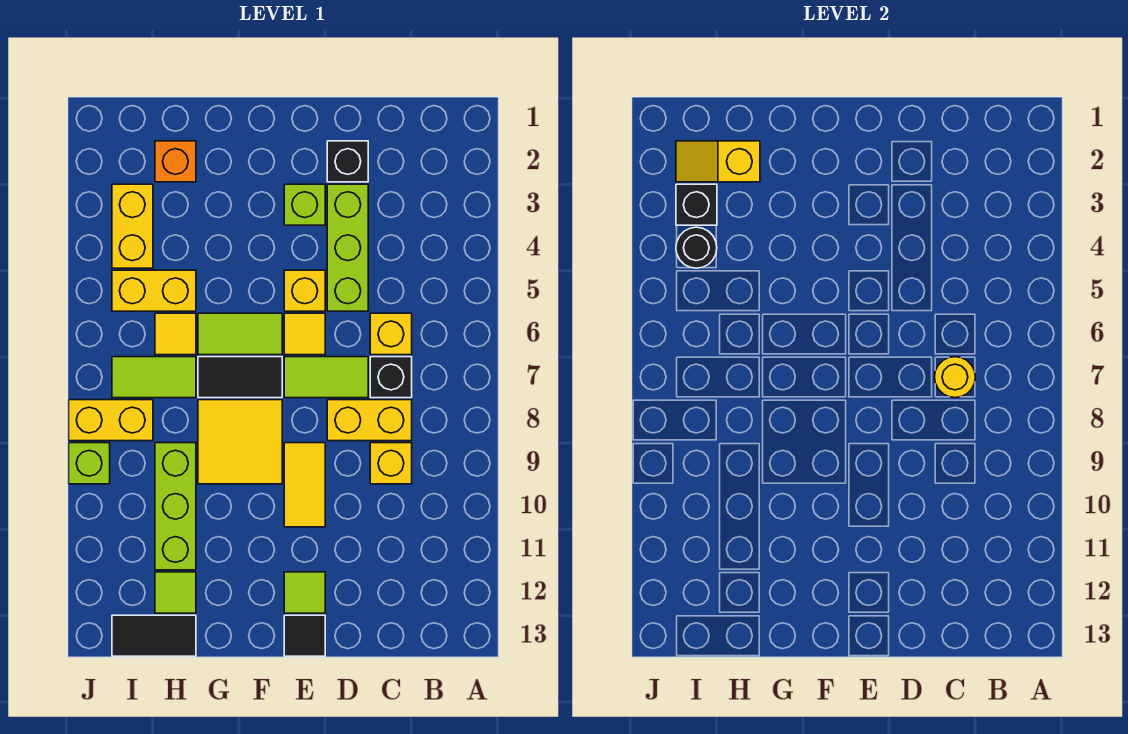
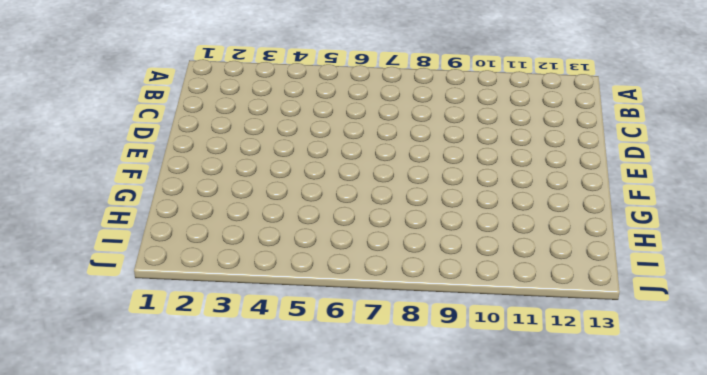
none -> yellow 1x1 brick [370,313,412,355]
none -> black 1x1 brick [370,357,412,398]
none -> yellow 1x2 brick [327,400,412,441]
none -> yellow 1x1 brick [370,443,412,484]

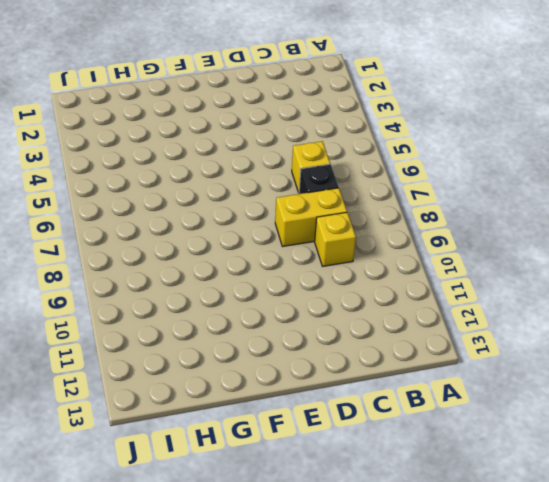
none -> black 1x1 brick [327,141,368,182]
none -> lime 1x3 brick [327,184,368,311]
none -> lime 1x2 tile [284,357,368,398]
none -> lime 1x1 brick [284,184,325,225]

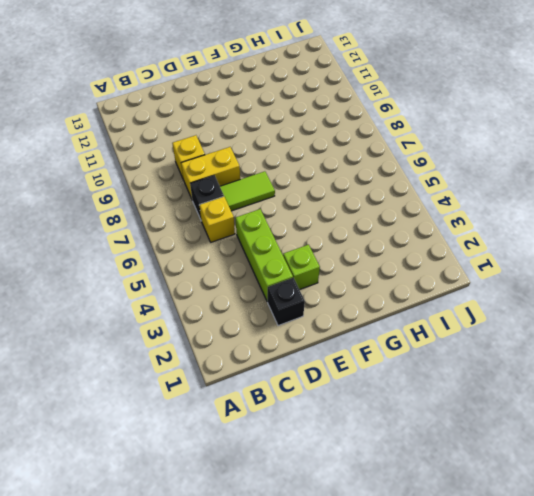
none -> yellow 1x1 brick [284,270,325,311]
none -> yellow 1x1 tile [284,313,325,355]
none -> yellow 1x2 tile [284,443,325,527]
none -> lime 1x1 tile [284,572,325,613]

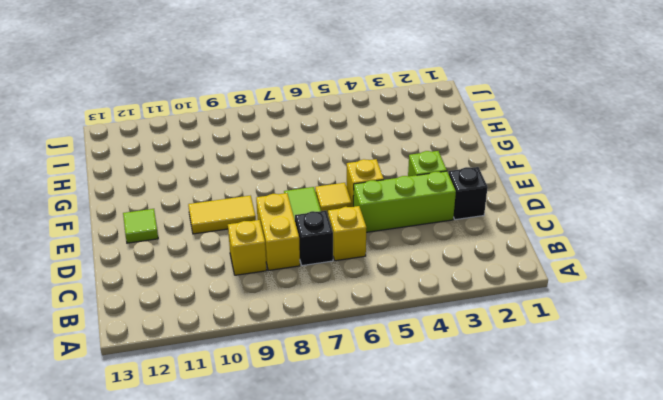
none -> black 1x1 tile [284,615,325,656]
none -> lime 1x2 tile [198,313,282,355]
none -> black 1x2 tile [198,357,282,398]
none -> yellow 2x2 tile [198,400,282,484]

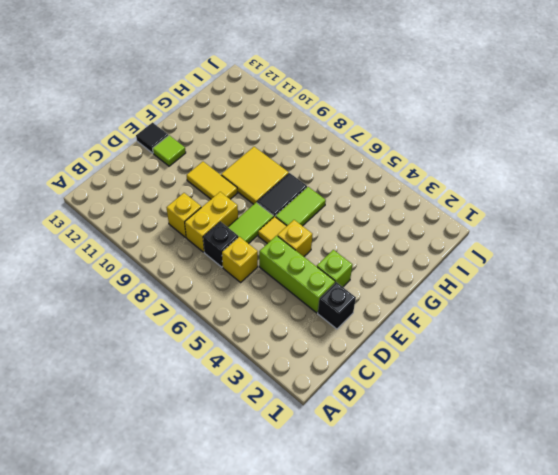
none -> orange 1x1 brick [155,141,196,182]
none -> yellow 1x2 brick [112,270,196,311]
none -> yellow 1x1 tile [155,313,196,355]
none -> lime 1x2 tile [112,357,196,398]

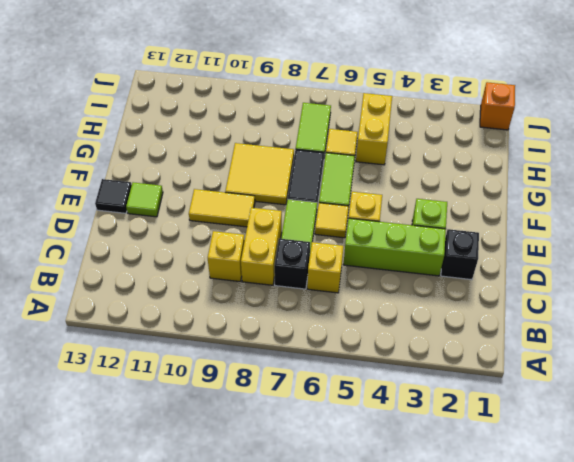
orange 1x1 brick [480,82,515,130] -> orange 1x1 brick moved to [155,141,196,182]
none -> lime 1x3 brick [155,443,196,570]
none -> lime 1x1 tile [155,572,196,613]
none -> black 1x2 tile [112,615,196,656]
none -> yellow 1x2 brick [112,184,153,268]

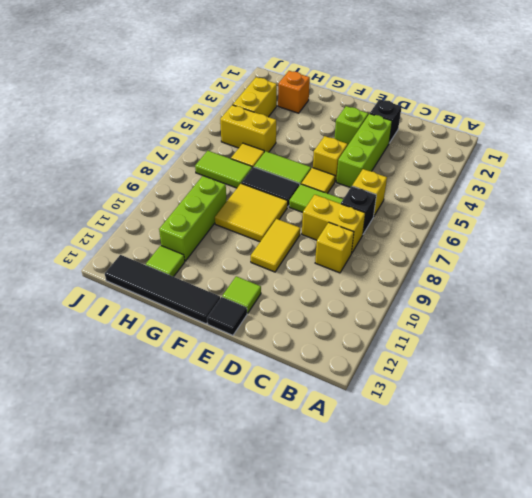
black 1x4 tile [105,255,220,324] -> black 1x2 tile [112,615,196,656]
none -> yellow 1x2 brick [69,400,153,441]
none -> lime 1x1 brick [69,443,110,484]
none -> yellow 1x1 round brick [935,357,975,398]
none -> yellow 1x2 slope [676,141,760,182]

